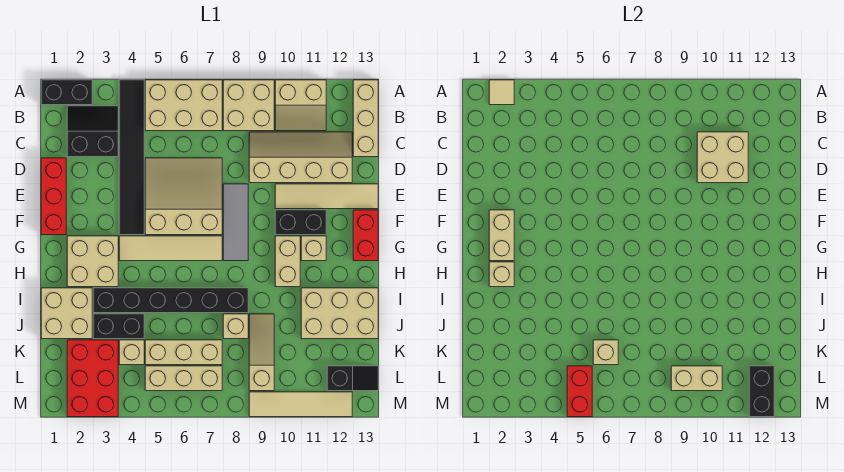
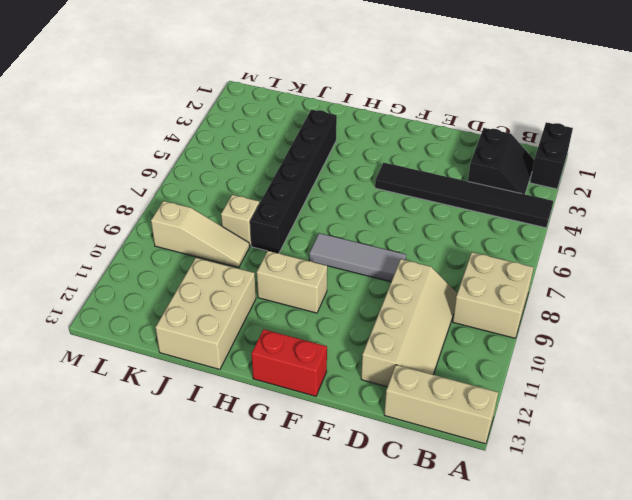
none -> tan 2x3 brick [145,80,222,131]
none -> tan 2x2 slope [275,80,326,131]
none -> red 1x3 brick [41,158,66,235]
none -> tan 3x3 slope [145,158,222,235]

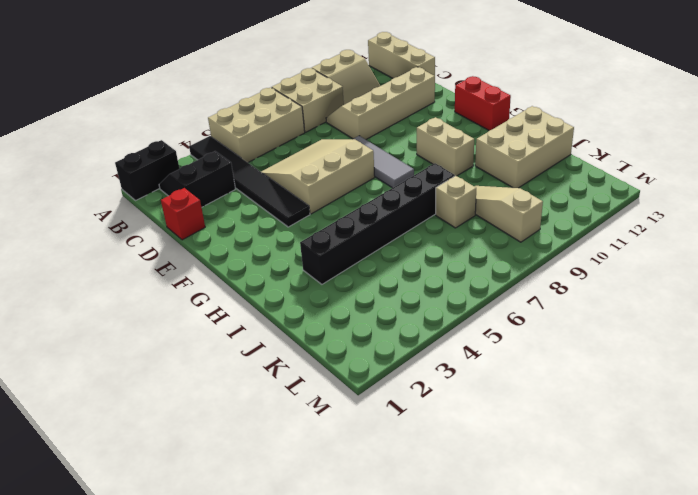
red 1x1 brick [161,188,205,240] -> red 1x3 brick [41,158,66,235]
none -> tan 1x4 tile [275,184,378,209]
none -> black 1x2 brick [275,210,326,235]
none -> tan 2x2 brick [67,236,118,287]
none -> tan 1x4 tile [119,236,222,261]

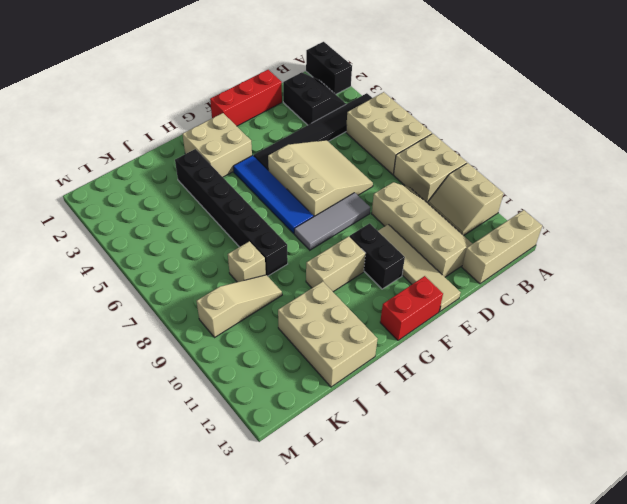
blue 1x4 tile [233,155,313,233] -> tan 1x4 tile [119,236,222,261]
none -> tan 1x1 brick [301,236,326,261]
none -> tan 2x2 brick [41,288,92,339]
none -> black 1x2 brick [93,314,144,339]
none -> red 2x3 brick [67,340,118,417]

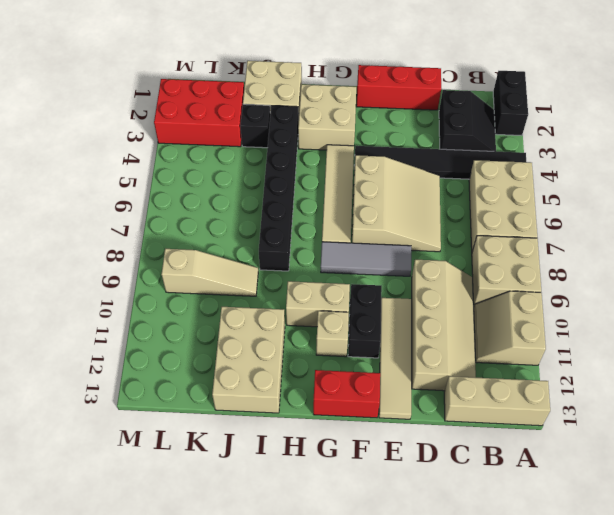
black 1x1 brick [240,104,270,148] -> black 1x2 brick [93,314,144,339]
none -> tan 1x1 brick [223,314,248,339]
none -> tan 1x1 brick [119,340,144,365]
none -> tan 1x3 brick [145,340,222,365]
none -> tan 1x3 brick [145,366,222,391]

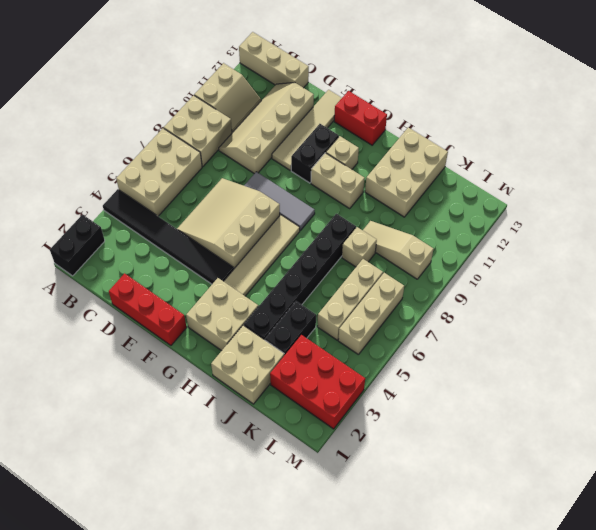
none -> black 2x2 slope [67,106,118,157]
none -> tan 1x1 brick [119,340,144,365]
none -> black 1x2 slope [327,366,378,391]
none -> tan 1x4 tile [249,392,352,417]

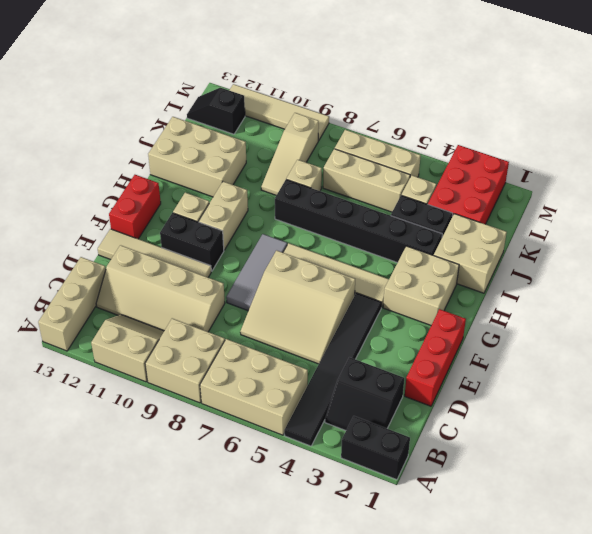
none -> tan 1x1 tile [489,80,514,105]
none -> tan 2x2 brick [697,132,748,183]
none -> tan 1x2 brick [489,210,514,261]
none -> tan 1x1 brick [489,262,514,287]

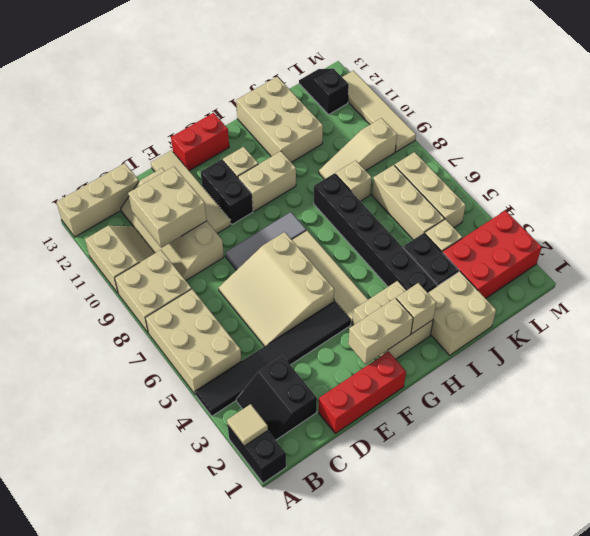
none -> tan 1x1 brick [593,340,618,365]
none -> red 1x2 brick [567,366,592,417]
none -> tan 1x2 brick [671,366,722,391]
none -> black 1x2 brick [749,366,774,417]

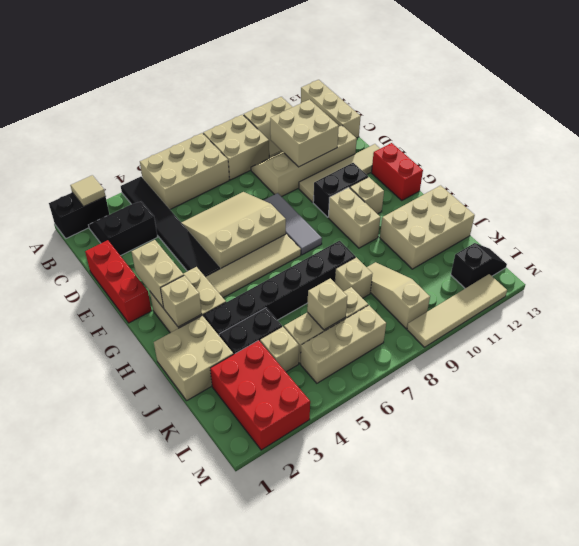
none -> red 1x2 brick [567,366,592,417]
none -> tan 1x2 brick [671,366,722,391]
none -> black 1x2 brick [749,366,774,417]

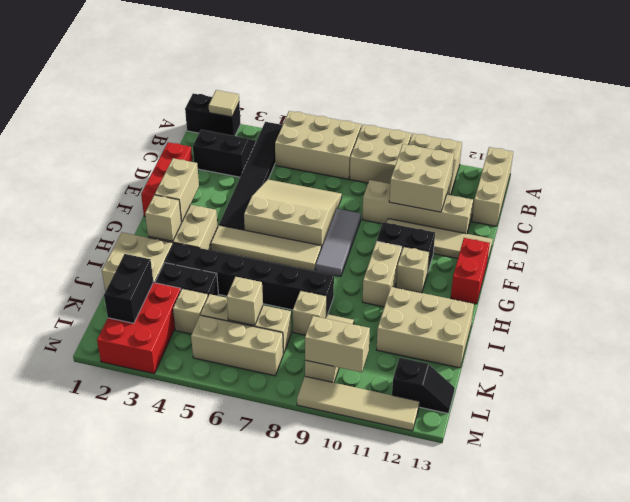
black 1x2 brick [104,254,153,323] -> black 1x2 brick moved to [749,366,774,417]
none -> red 1x2 brick [567,366,592,417]

